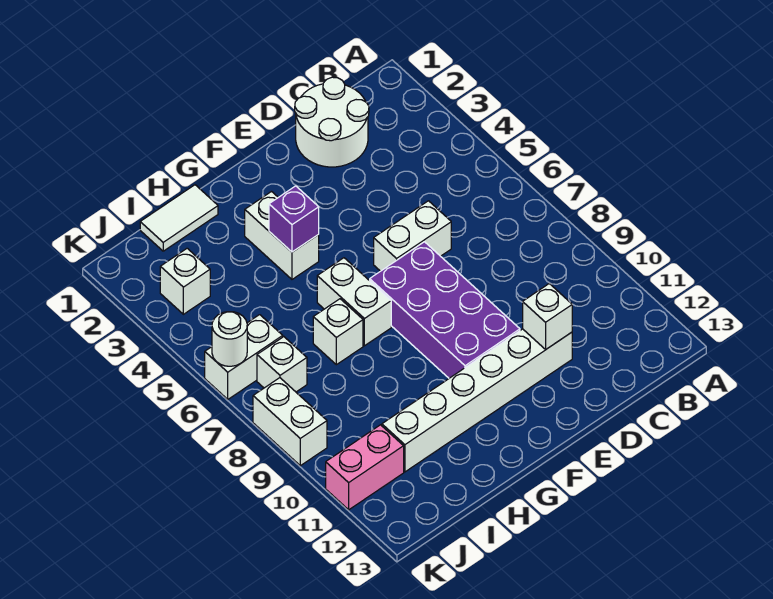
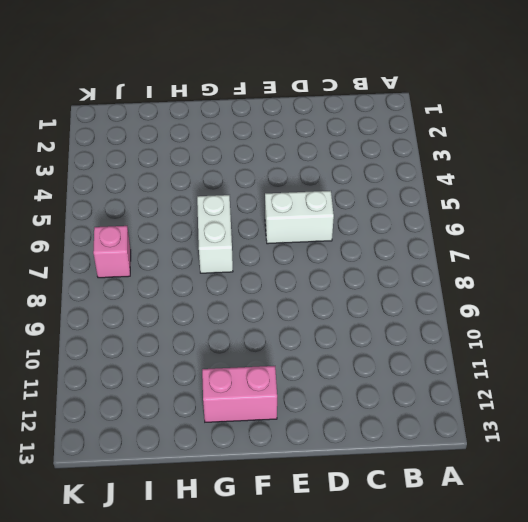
pink 1x2 brick [202,366,277,422] -> pink 1x2 brick moved to [326,425,404,510]
pink 1x1 brick [93,226,131,278] -> white 1x1 brick [257,337,307,392]
none -> white 2x2 round brick [295,77,369,167]
none -> white 1x6 brick [382,329,572,472]
none -> purple 2x4 brick [370,242,520,378]

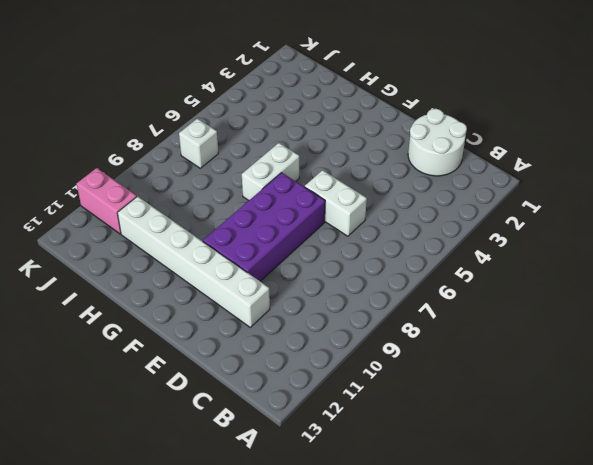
none -> white 1x2 brick [245,192,319,279]
none -> white 1x2 tile [140,185,218,251]
none -> white 1x1 brick [313,299,363,365]

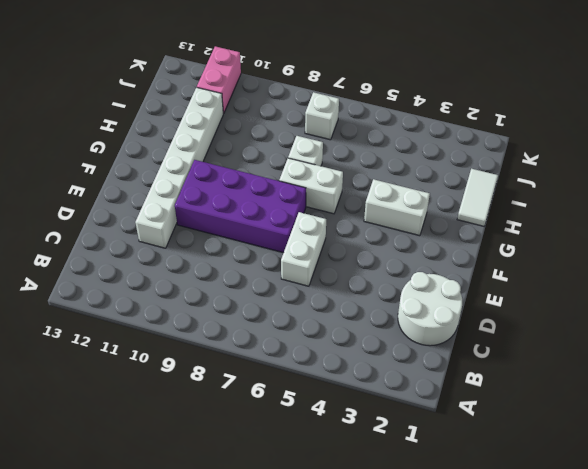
none -> white 1x1 brick [160,248,210,314]
none -> white 1x2 brick [205,315,283,399]
none -> white 1x2 brick [253,378,327,466]

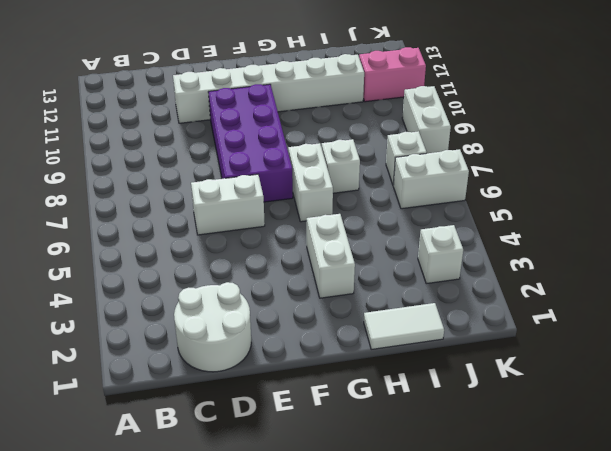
none -> white 1x1 brick [523,284,572,349]
none -> purple 1x1 brick [269,186,319,252]
none -> white 1x1 round brick [212,312,247,366]

